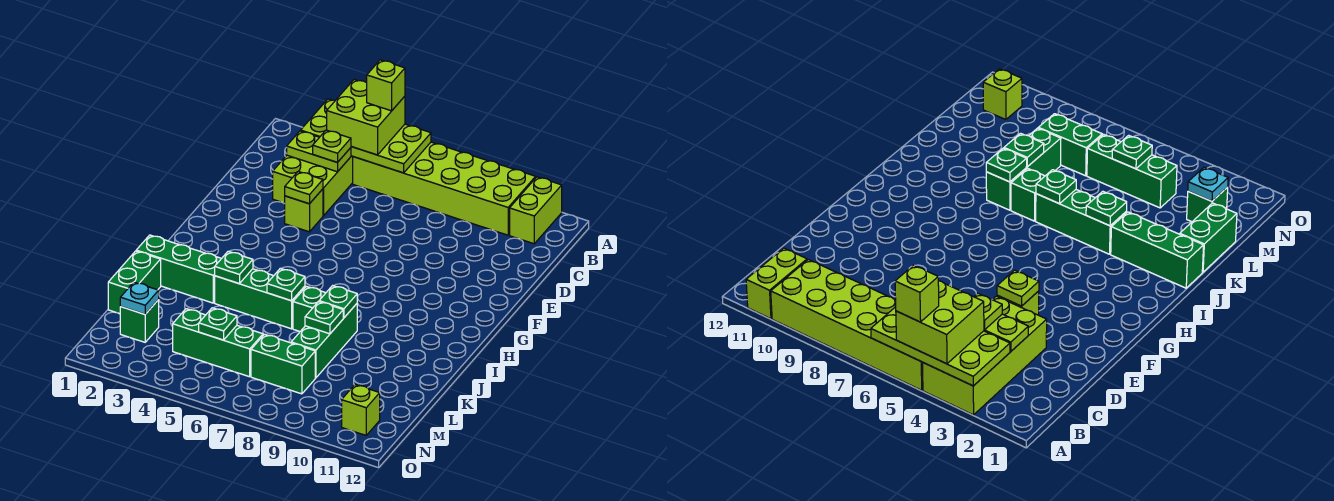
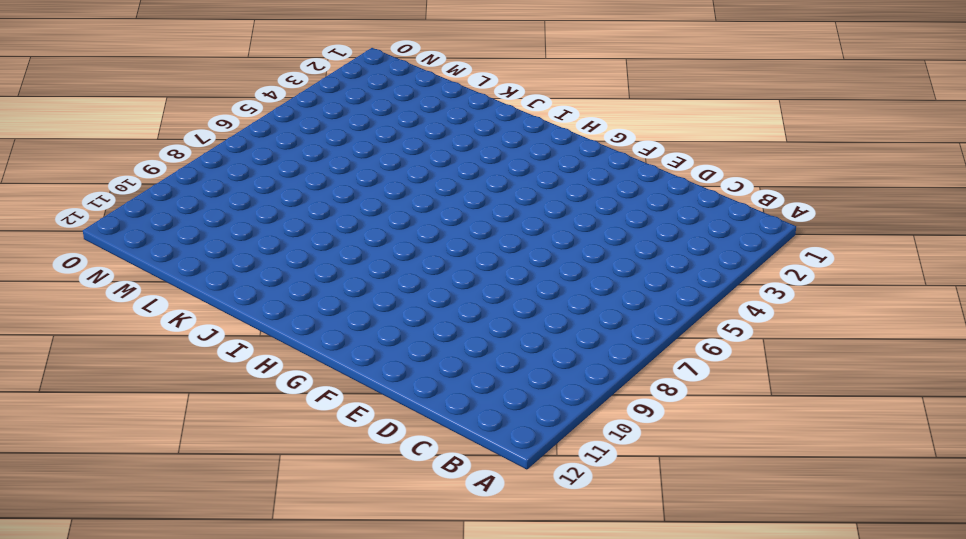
none -> lime 2x4 brick [273,155,353,216]
none -> lime 2x6 brick [353,142,536,235]
none -> lime 1x2 brick [510,177,562,244]

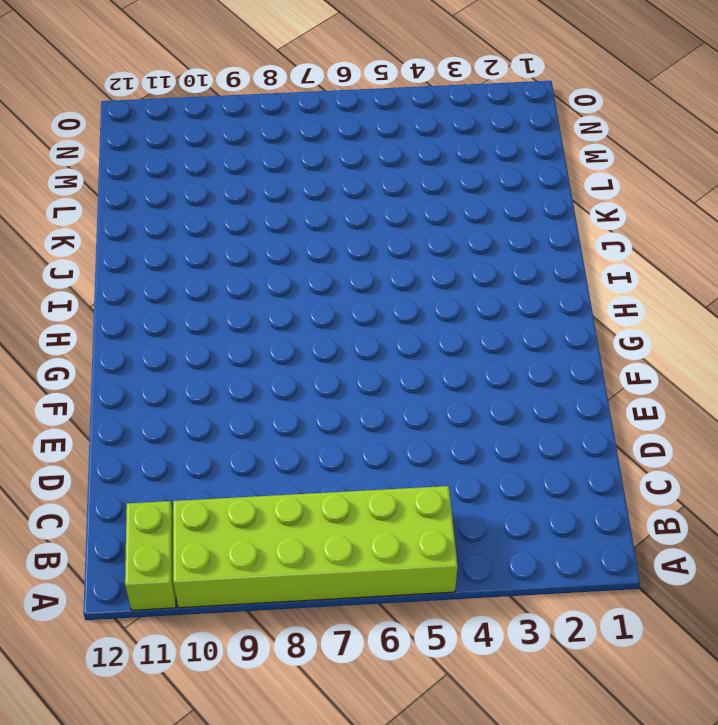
none -> lime 2x4 brick [273,155,353,216]
none -> lime 1x1 brick [285,189,323,232]
none -> green 1x3 brick [136,235,222,303]

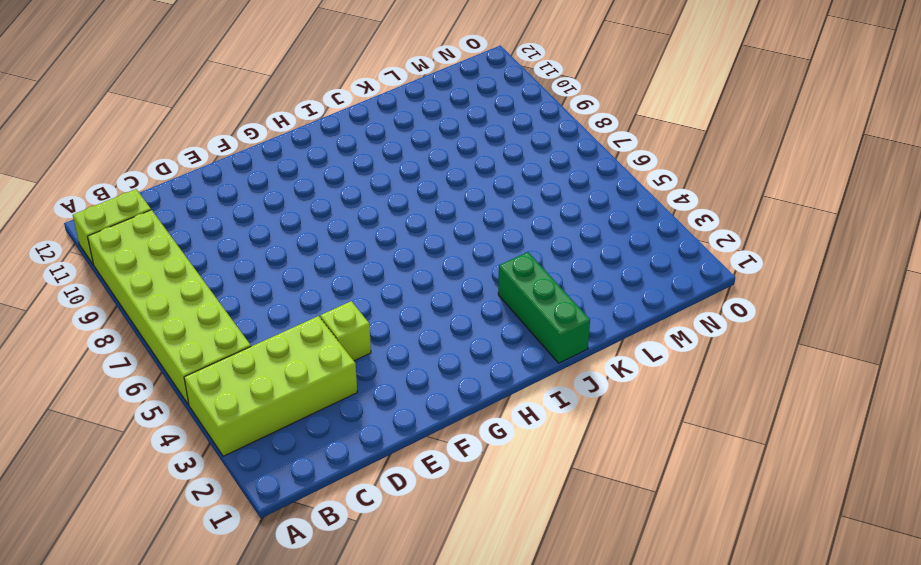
none -> green 1x3 brick [215,269,305,329]
none -> green 1x1 brick [293,286,325,331]
none -> green 1x3 brick [291,304,357,378]

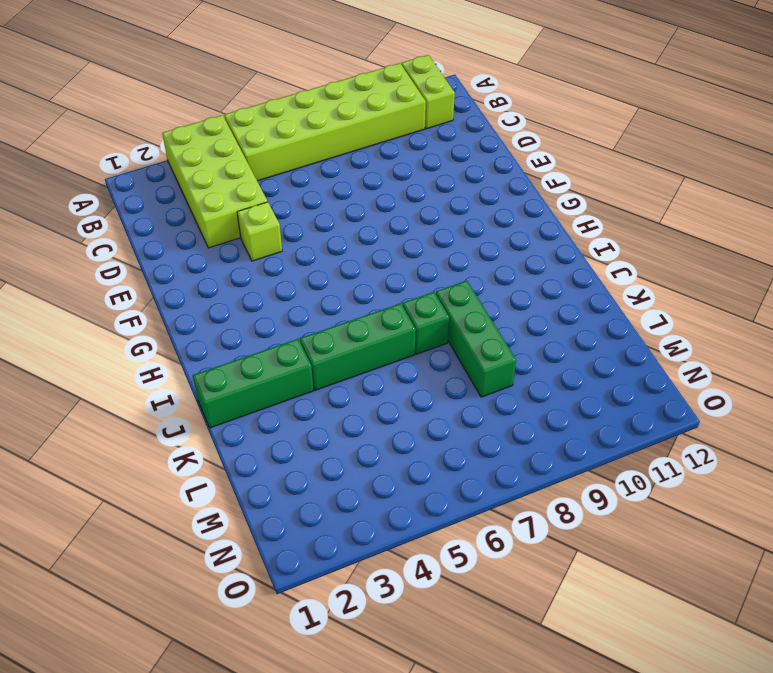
none -> green 1x2 brick [108,251,161,314]
none -> green 1x1 brick [120,300,159,342]
none -> green 1x3 brick [173,309,263,377]

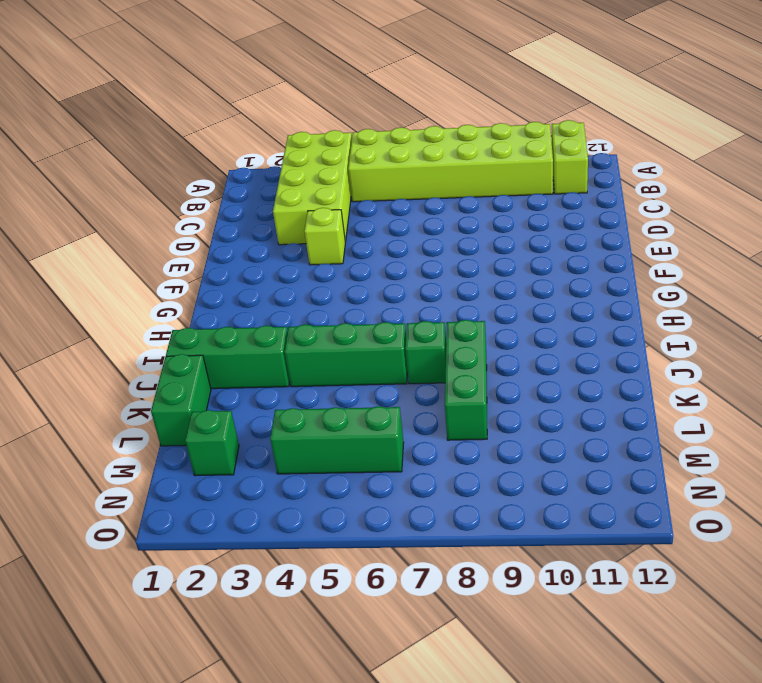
none -> green 1x2 brick [251,334,315,394]
none -> lime 1x1 brick [342,385,380,435]
none -> lime 2x4 plate [301,99,431,173]

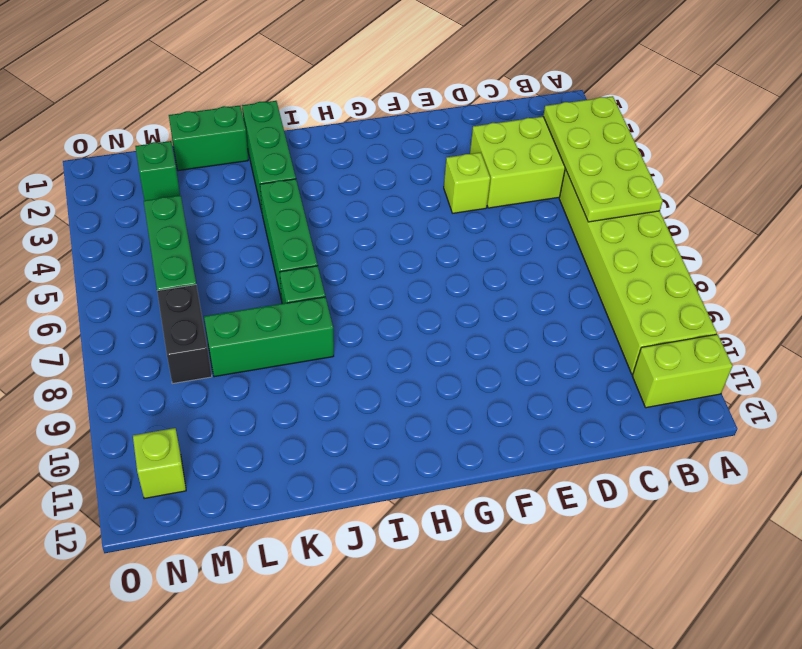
black 1x2 brick [157,285,212,384] -> green 1x2 brick [251,334,315,394]
none -> lime 1x2 plate [287,131,351,172]
none -> lime 1x1 plate [285,172,323,204]
none -> green 1x1 plate [215,251,253,284]

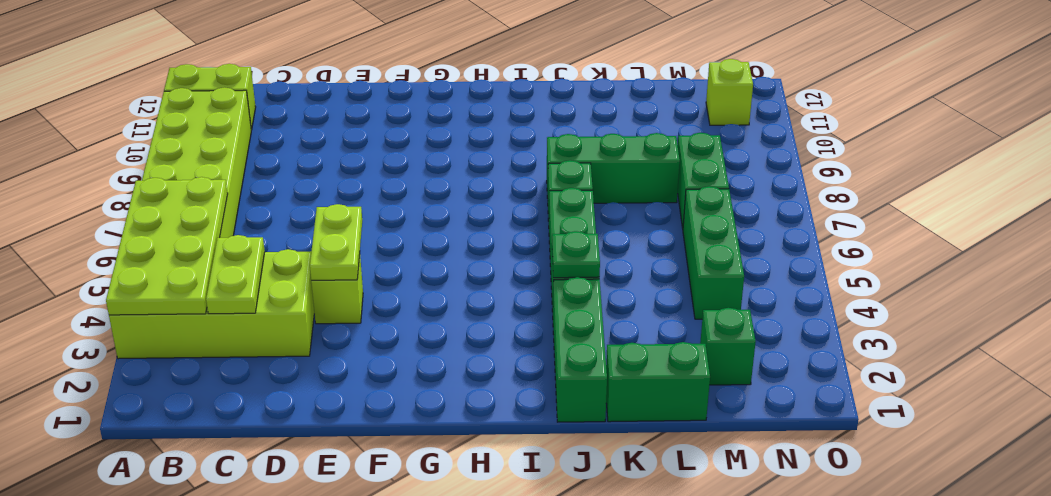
lime 1x2 plate [310,204,362,280] -> lime 1x1 plate [285,172,323,204]
none -> green 1x1 plate [267,268,305,301]
none -> green 1x1 plate [319,286,357,318]
none -> green 1x1 plate [305,301,343,334]

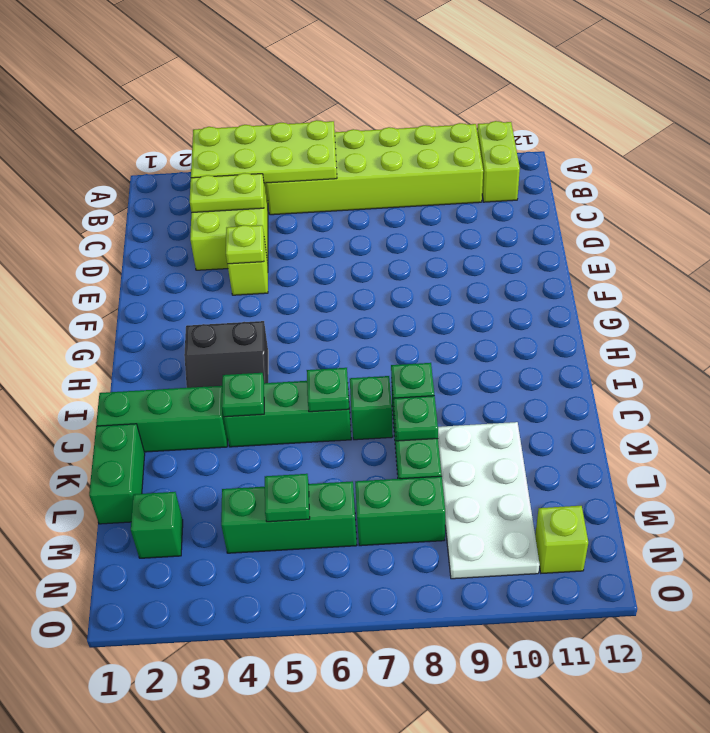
black 2x2 slope [184,321,268,388] -> none
white 2x4 plate [438,422,540,579] -> none
none -> cyan 1x1 plate [120,282,159,314]
none -> lime 2x2 brick [327,79,405,155]
none -> lime 1x1 plate [313,130,351,162]

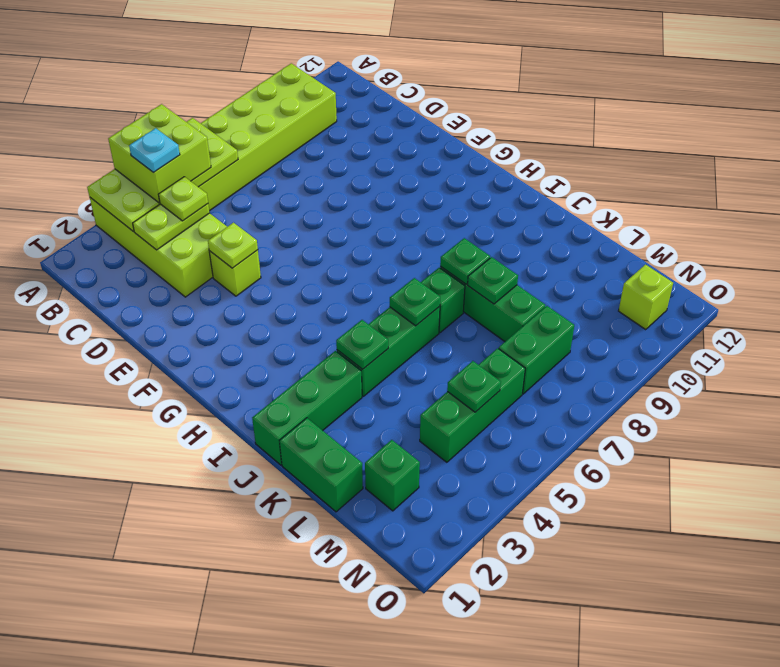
cyan 1x1 plate [129,128,180,173] -> cyan 1x1 plate moved to [120,282,159,314]
none -> lime 1x2 brick [510,177,562,244]
none -> lime 1x1 brick [367,60,405,111]

